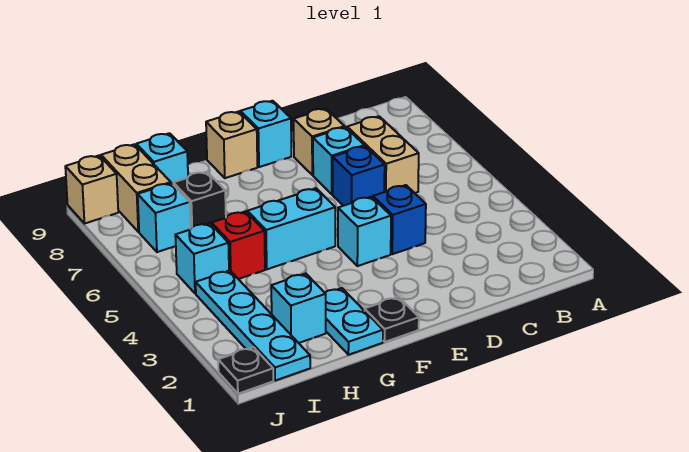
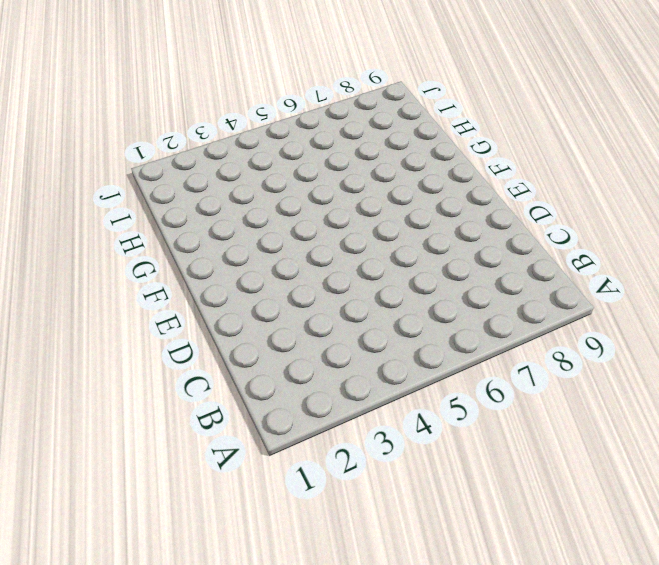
none -> tan 1x2 brick [347,116,419,193]
none -> blue 1x1 brick [373,185,426,254]
none -> blue 1x1 brick [333,146,385,206]

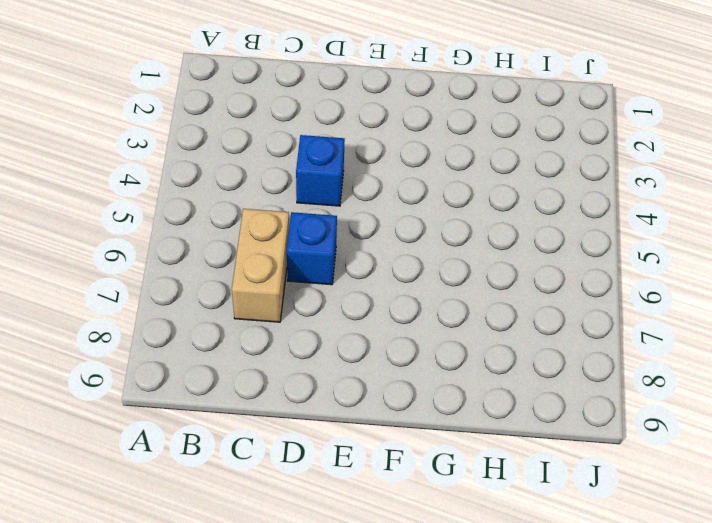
none -> cyan 1x1 brick [313,127,364,194]
none -> tan 1x1 brick [294,109,345,175]
none -> cyan 1x1 brick [338,197,391,266]

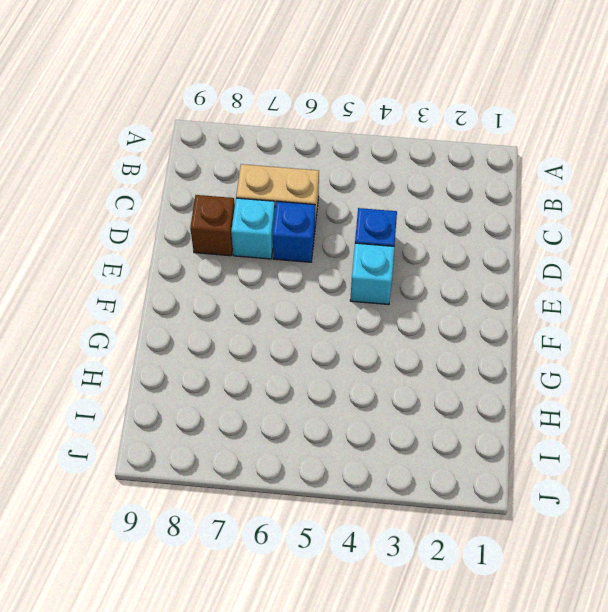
brown 1x1 brick [190,195,235,256] -> tan 1x1 brick [294,109,345,175]
none -> cyan 1x1 brick [240,101,291,167]
none -> black 1x1 plate [365,297,419,342]
none -> cyan 1x2 brick [247,188,335,269]

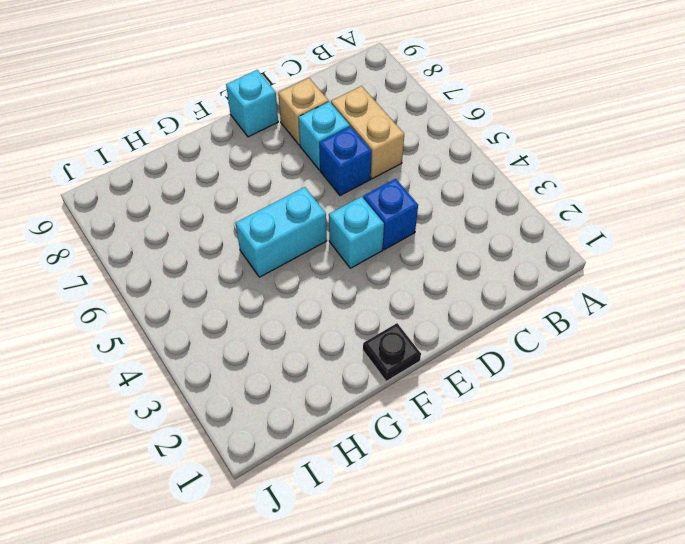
none -> tan 1x1 brick [206,111,257,178]
none -> cyan 1x2 plate [325,288,383,355]
none -> cyan 1x1 brick [271,274,326,343]

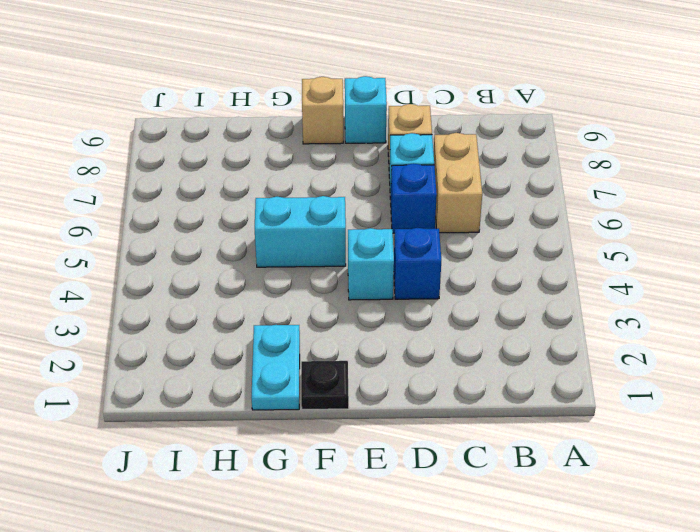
none -> cyan 1x1 brick [271,274,326,343]
none -> red 1x1 brick [212,211,265,279]
none -> black 1x1 brick [173,172,226,229]

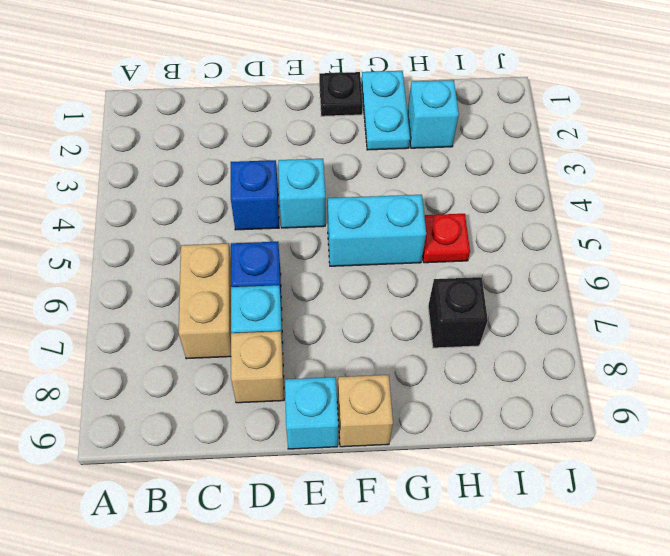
red 1x1 plate [423,214,470,263] -> red 1x1 brick [212,211,265,279]
none -> cyan 1x1 brick [136,133,188,184]
none -> cyan 1x4 plate [196,270,310,381]
none -> cyan 1x1 brick [175,223,229,294]

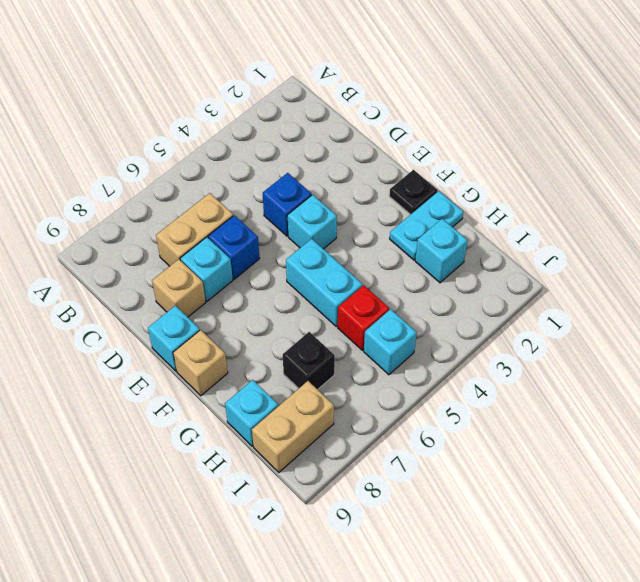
none -> cyan 1x4 plate [196,270,310,381]
none -> cyan 1x1 brick [138,183,190,252]
none -> black 1x1 plate [218,347,273,394]

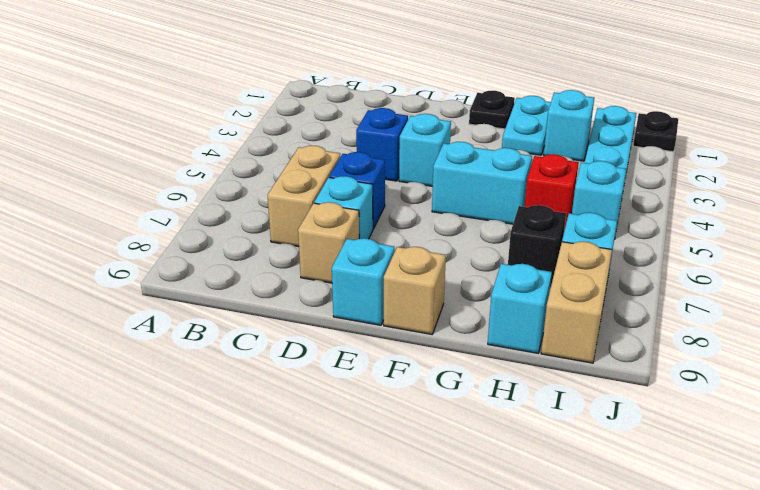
none -> tan 1x1 brick [65,156,118,224]

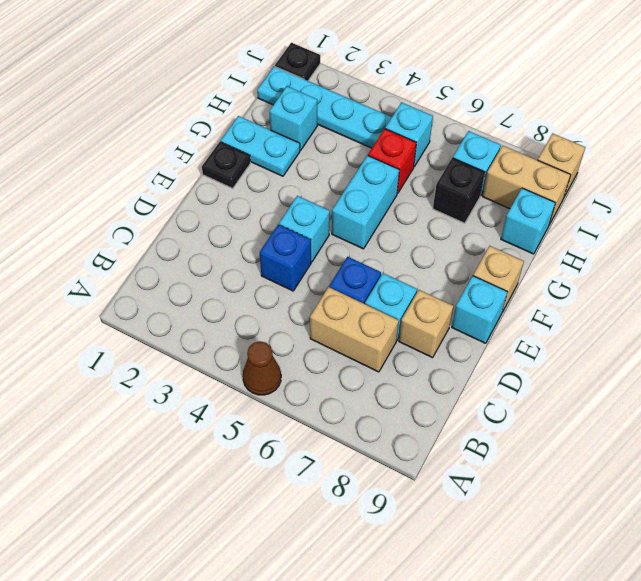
brown 1x1 cone [243,341,281,395] -> none

